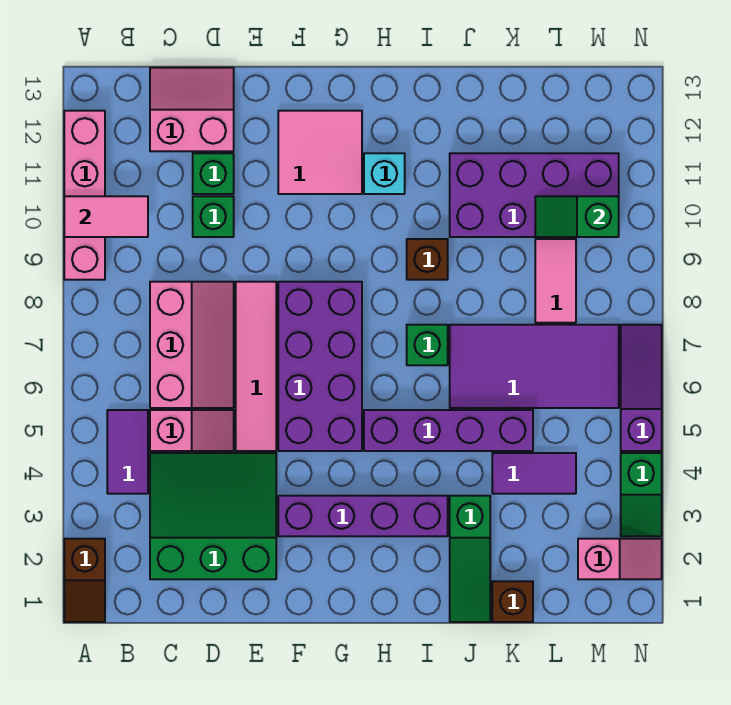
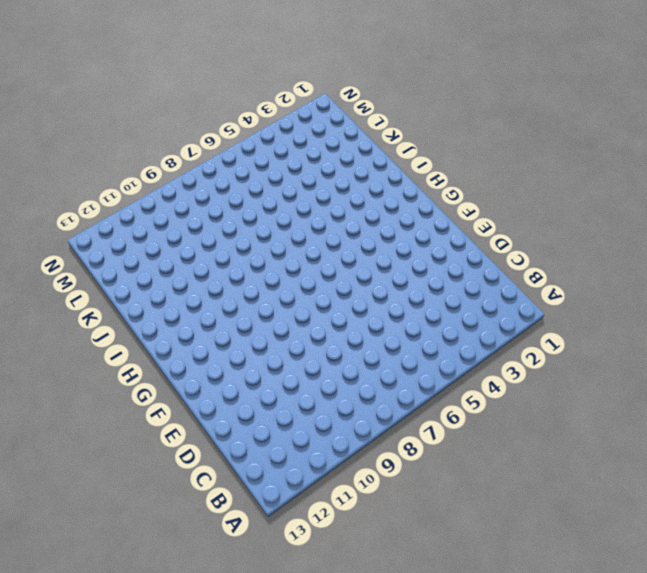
none -> brown 1x2 slope [64,539,105,622]
none -> pink 1x4 brick [64,111,105,280]
none -> purple 1x2 tile [107,410,148,494]

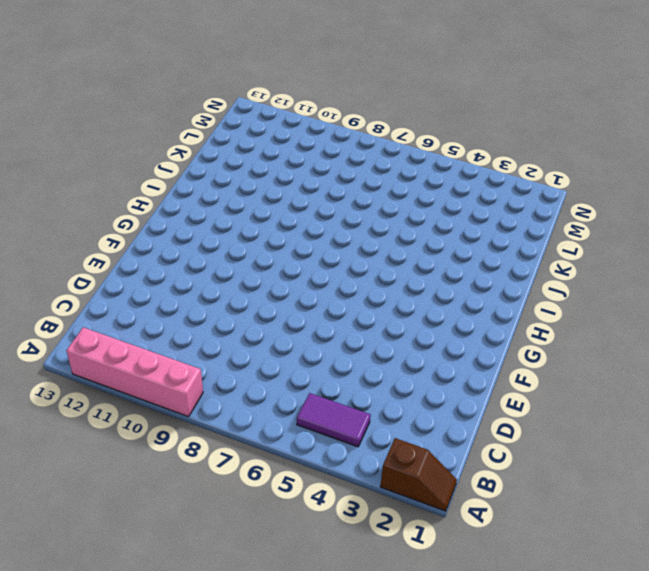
none -> green 3x3 slope [150,453,276,579]
none -> pink 1x2 slope [150,410,234,451]
none -> pink 2x3 slope [150,282,234,408]

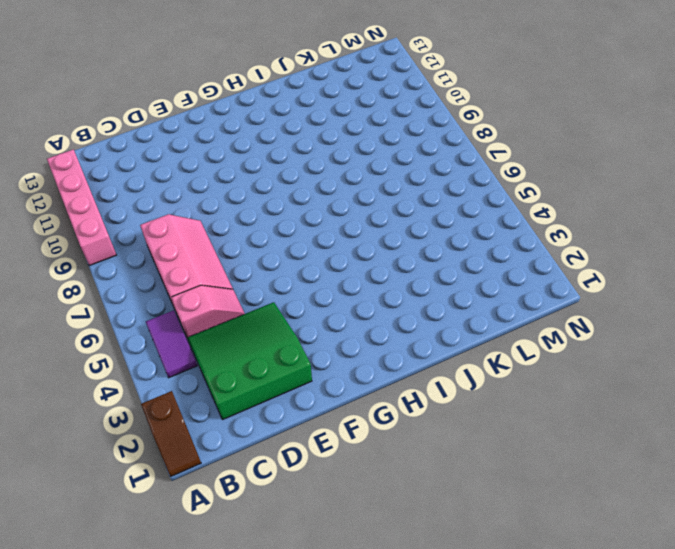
none -> pink 2x2 slope [150,68,234,151]
none -> green 1x1 brick [193,196,234,237]
none -> green 1x1 brick [193,153,234,194]

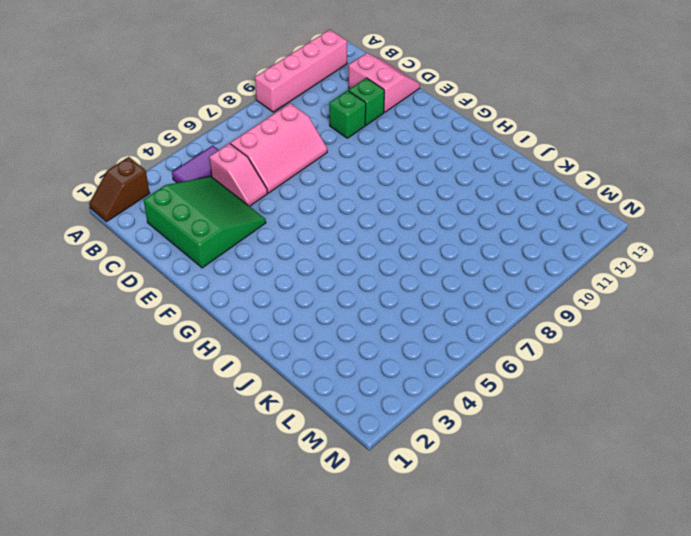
none -> pink 1x4 tile [236,282,276,451]
none -> purple 1x4 brick [278,496,448,536]
none -> purple 2x4 brick [278,282,362,451]

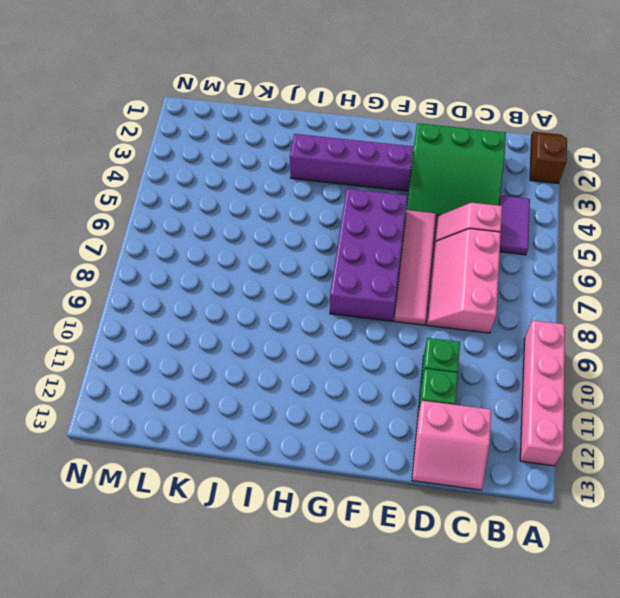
none -> pink 2x2 tile [278,111,362,194]
none -> purple 1x4 brick [364,410,533,451]
none -> cyan 1x1 brick [364,153,405,194]

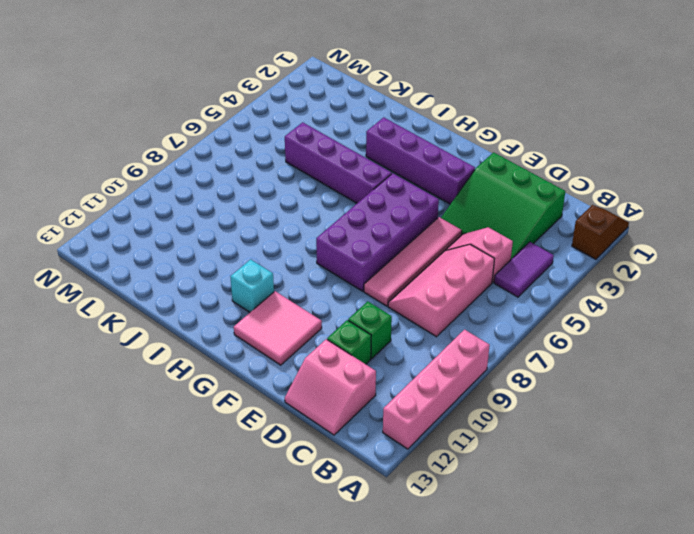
none -> green 1x1 brick [407,325,448,365]
none -> brown 1x1 brick [407,239,448,280]
none -> green 1x3 slope [450,496,490,622]

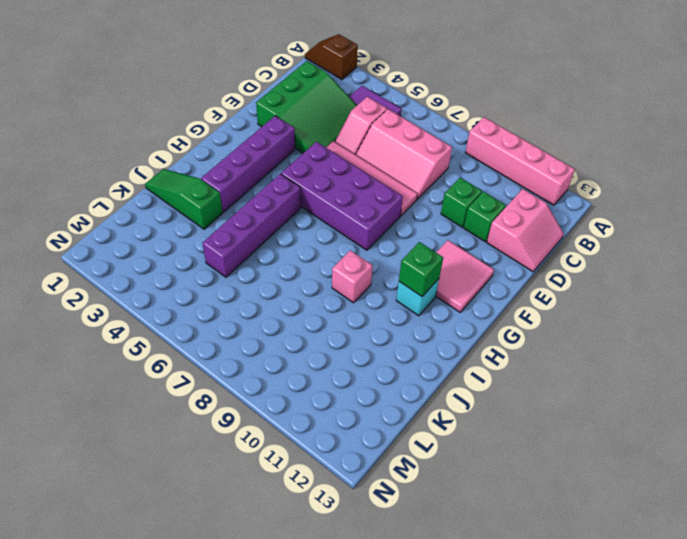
green 1x1 brick [399,242,443,296] -> green 1x1 brick moved to [407,325,448,365]
pink 1x1 brick [332,250,373,303] -> brown 1x1 brick [407,239,448,280]
none -> purple 2x4 tile [450,325,619,408]
none -> purple 2x4 brick [450,153,619,237]
none -> brown 1x1 brick [492,581,533,622]

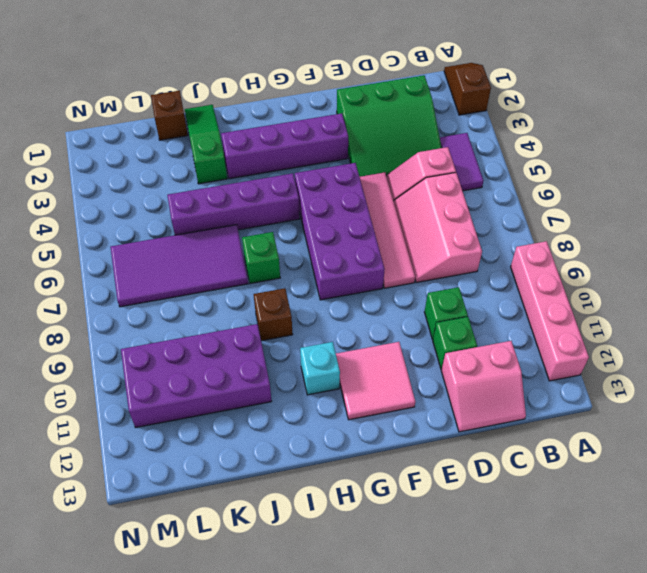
none -> purple 1x2 tile [492,453,576,494]
none -> pink 1x2 tile [535,239,576,323]
none -> pink 1x2 slope [578,539,662,579]

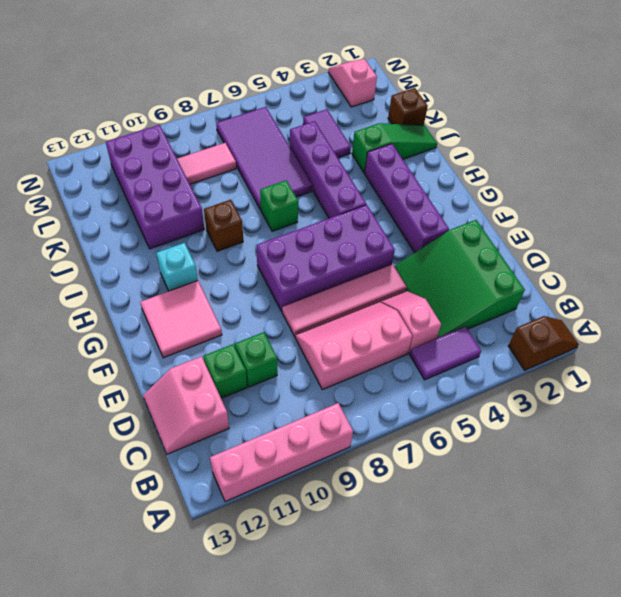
none -> green 1x2 slope [621,453,662,536]
none -> purple 1x3 slope [621,325,662,451]
none -> pink 1x2 tile [64,196,148,237]

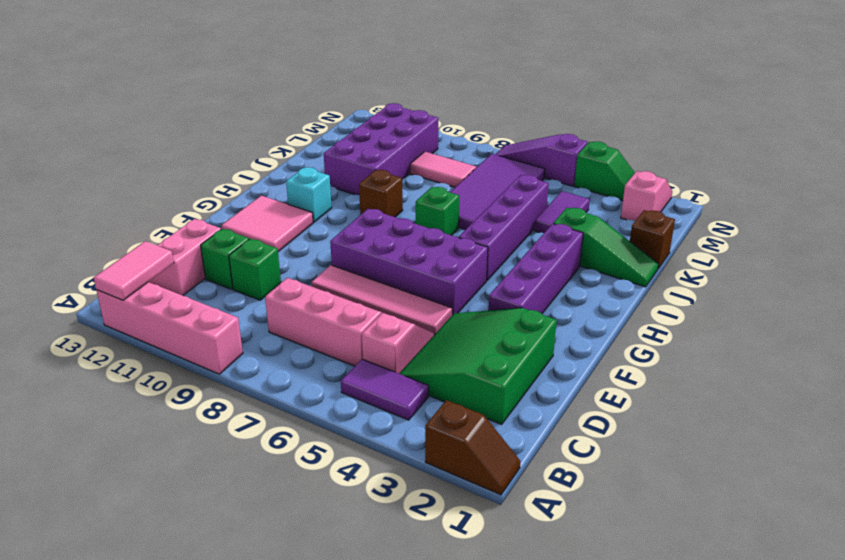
pink 1x2 tile [94,241,174,300] -> pink 1x2 tile moved to [64,196,148,237]
none -> green 1x2 slope [535,196,619,237]

